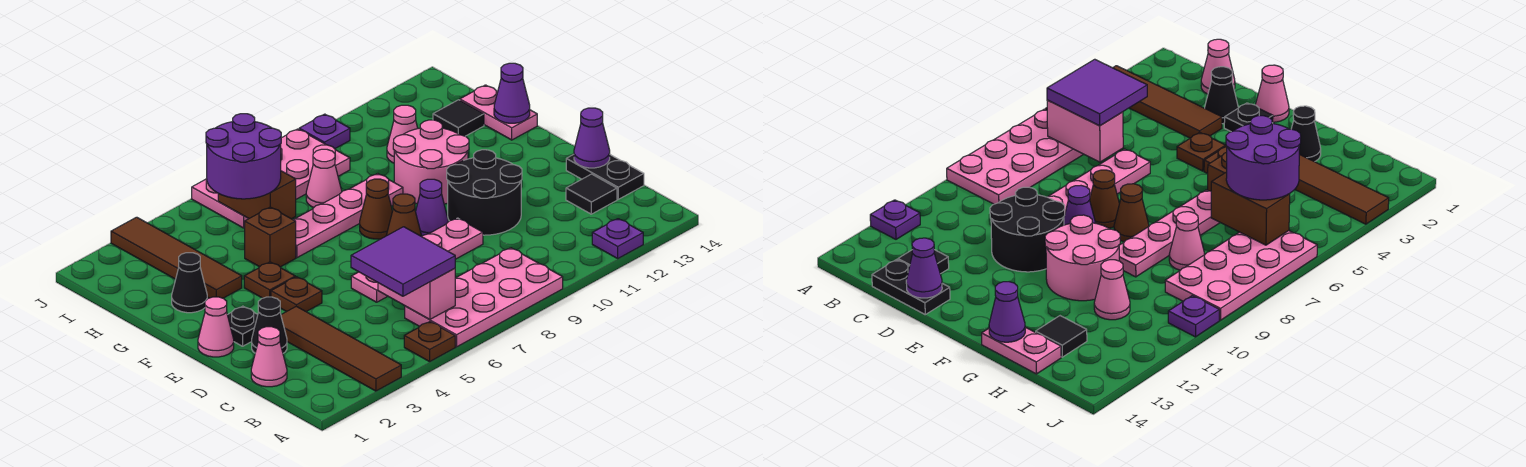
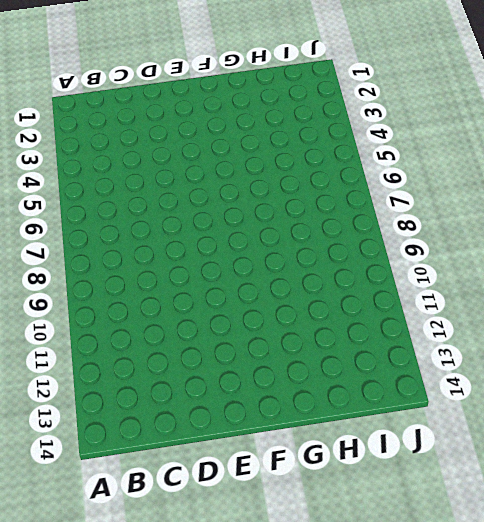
none -> brown 1x4 tile [281,306,401,391]
none -> brown 1x1 plate [404,322,455,362]
none -> pink 2x4 plate [405,248,563,347]
none -> purple 1x1 plate [592,219,643,258]

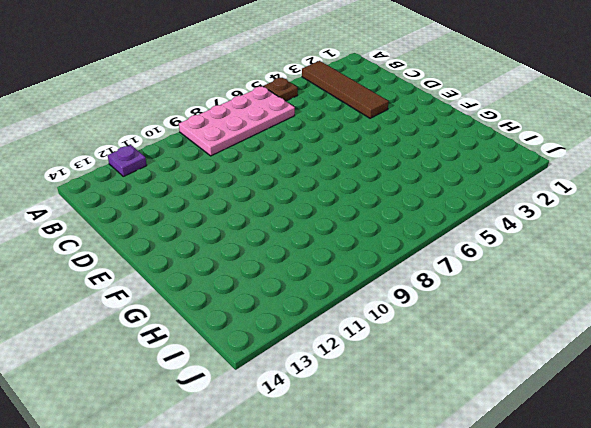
none -> pink 1x1 cone [251,327,287,387]
none -> black 1x1 tile [566,174,617,214]
none -> black 1x2 plate [566,154,644,199]
none -> black 1x1 cone [252,297,287,353]

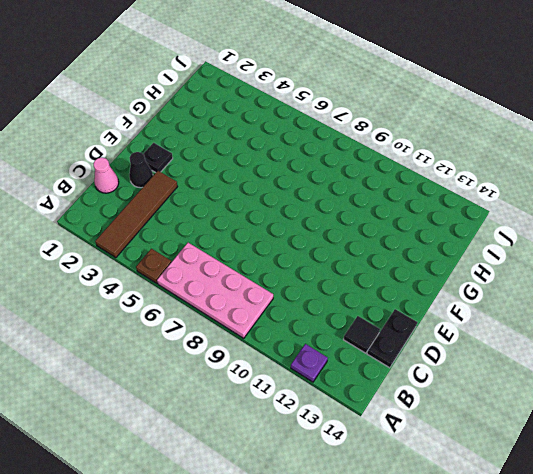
none -> pink 1x4 plate [351,218,483,302]
none -> black 2x2 round brick [447,150,522,235]
none -> pink 1x1 cone [198,297,234,357]
none -> brown 1x1 plate [271,277,322,312]

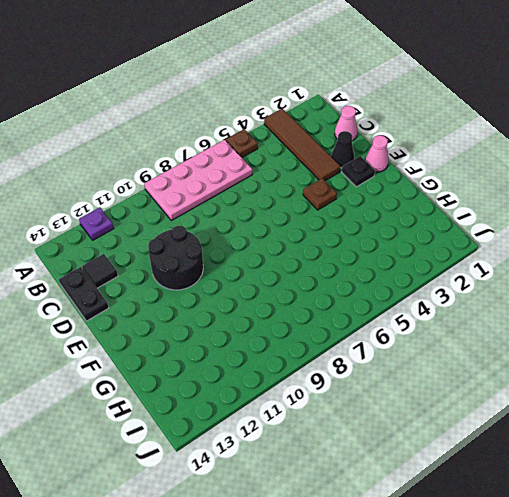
none -> pink 1x4 plate [351,218,483,302]
none -> brown 1x1 cone [386,194,422,236]
none -> purple 1x1 cone [416,179,449,236]
none -> brown 1x1 plate [244,262,295,298]

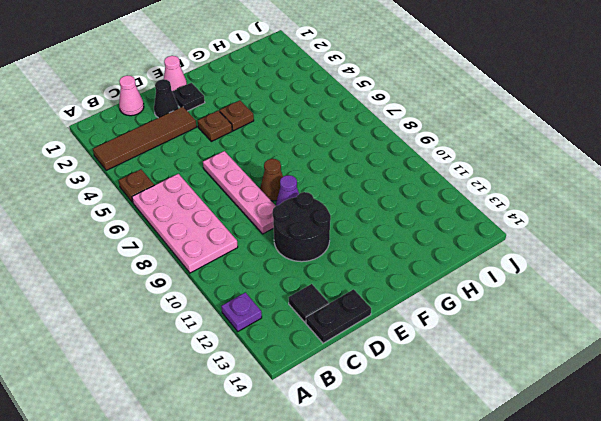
none -> brown 1x1 cone [360,179,392,239]
none -> pink 2x2 round brick [393,120,469,204]
none -> black 1x1 cone [172,253,207,313]
none -> brown 1x4 tile [111,217,242,298]

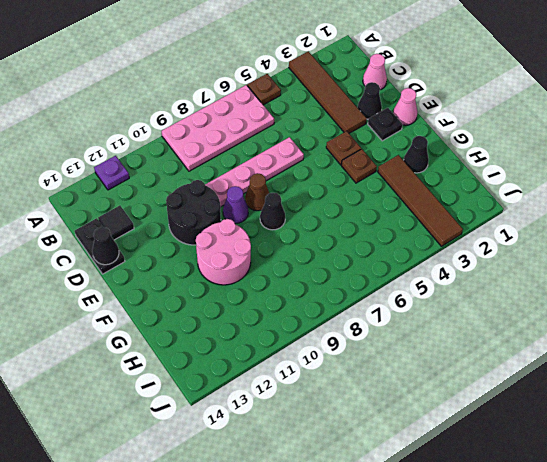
black 1x1 cone [92,227,119,265] -> purple 1x1 cone [574,108,610,168]
black 1x1 cone [260,193,285,230] -> brown 1x1 cone [360,179,392,239]
none -> brown 1x1 brick [245,207,296,267]
none -> pink 1x4 plate [293,174,403,258]
none -> pink 1x2 plate [460,85,537,140]
none -> pink 1x1 cone [306,149,342,207]

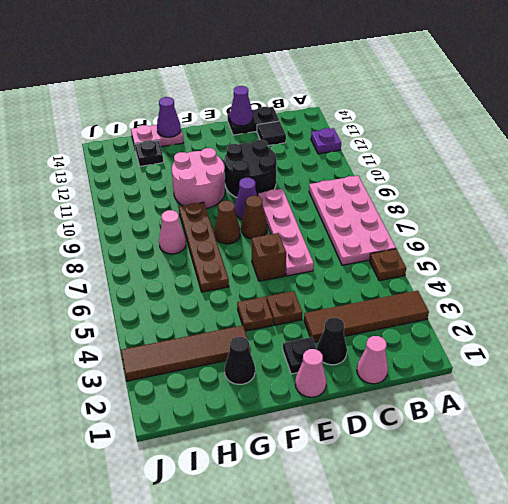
brown 1x1 brick [252,233,286,281] -> brown 1x1 brick moved to [245,207,296,267]
brown 1x4 plate [179,202,229,292] -> pink 1x4 plate [293,174,403,258]
black 1x1 plate [135,140,163,166] -> black 1x1 tile [433,100,484,136]
none -> pink 1x1 cone [387,105,418,163]
none -> pink 2x4 plate [192,129,350,228]
none -> purple 1x1 plate [299,114,350,149]
none -> pink 1x2 brick [378,269,455,320]

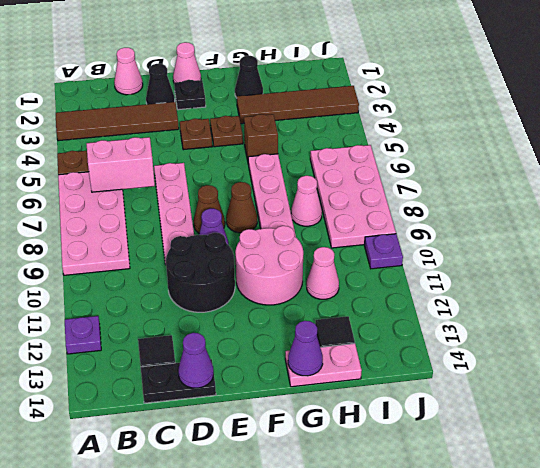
none -> brown 1x2 brick [218,171,296,219]
none -> purple 2x2 tile [351,227,455,296]
none -> purple 2x2 round brick [206,114,281,199]

